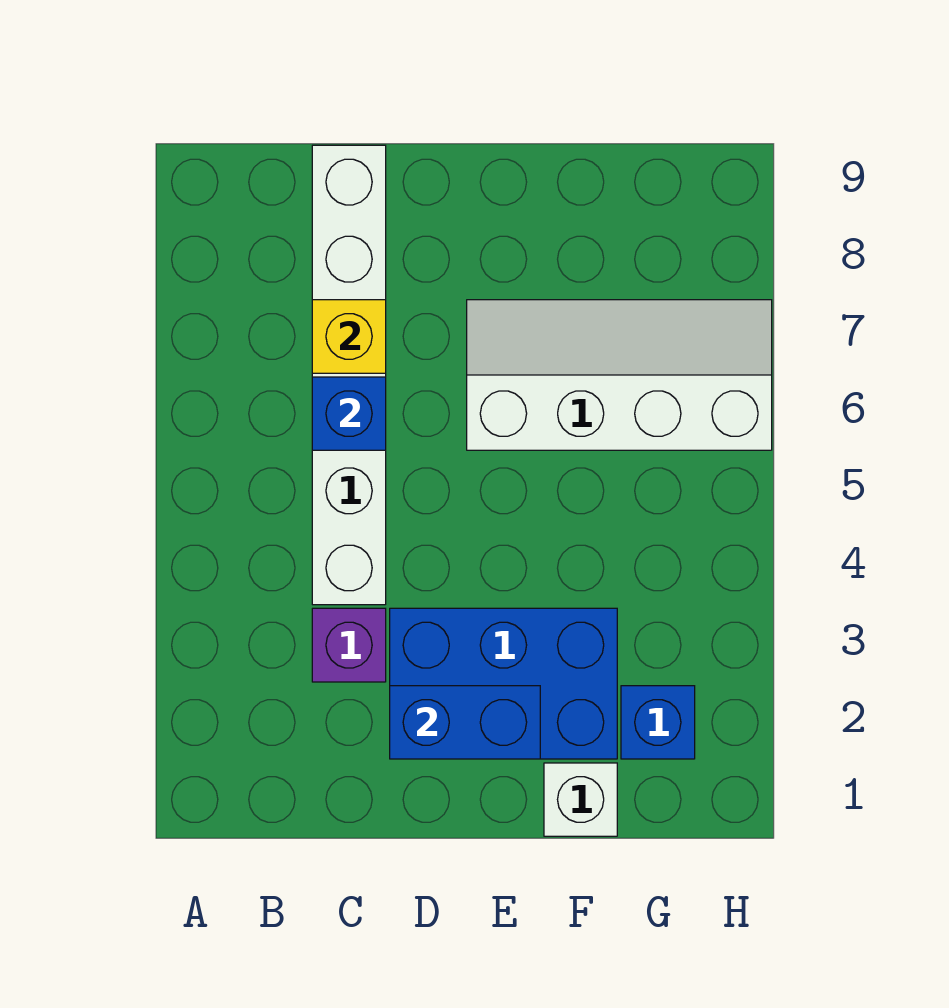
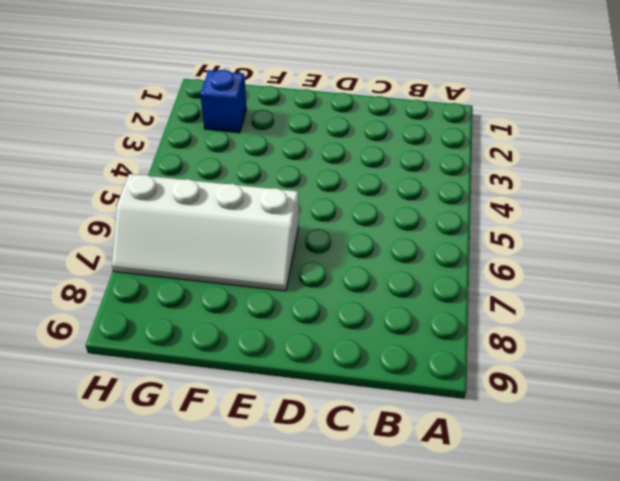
none -> purple 1x1 brick [312,608,386,682]
none -> white 1x6 brick [312,145,386,605]

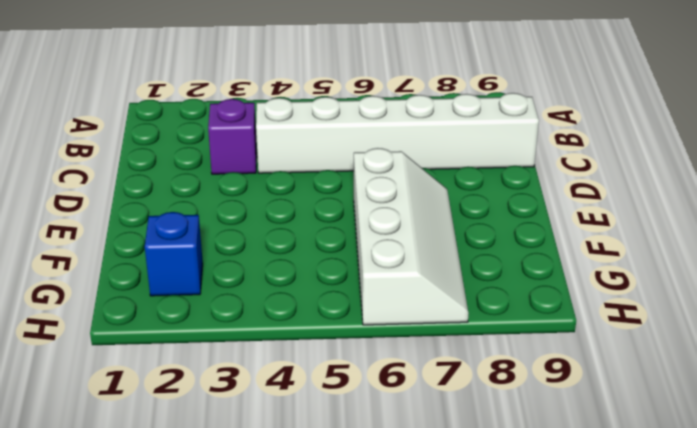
none -> blue 2x3 brick [390,608,617,759]
none -> white 1x1 brick [544,763,617,836]

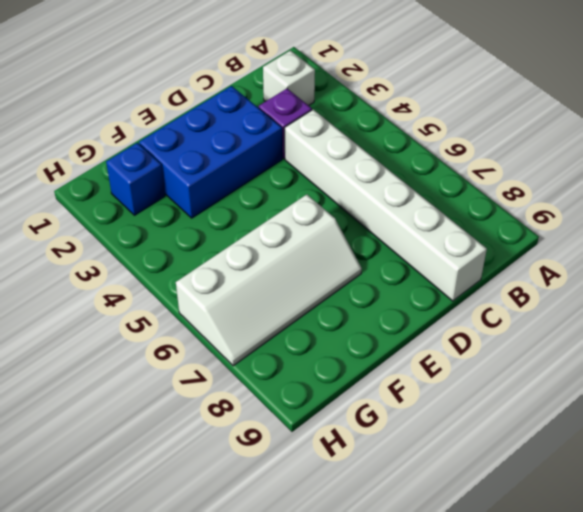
white 1x1 brick [263,51,315,106] -> white 1x1 brick moved to [544,763,617,836]
none -> blue 1x1 brick [312,377,386,450]
none -> yellow 1x1 brick [312,300,386,373]

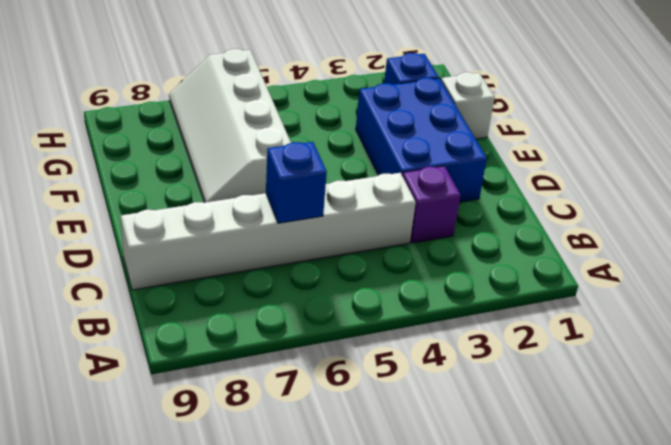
none -> yellow 1x1 brick [312,300,386,373]
none -> blue 1x2 brick [390,686,540,759]

